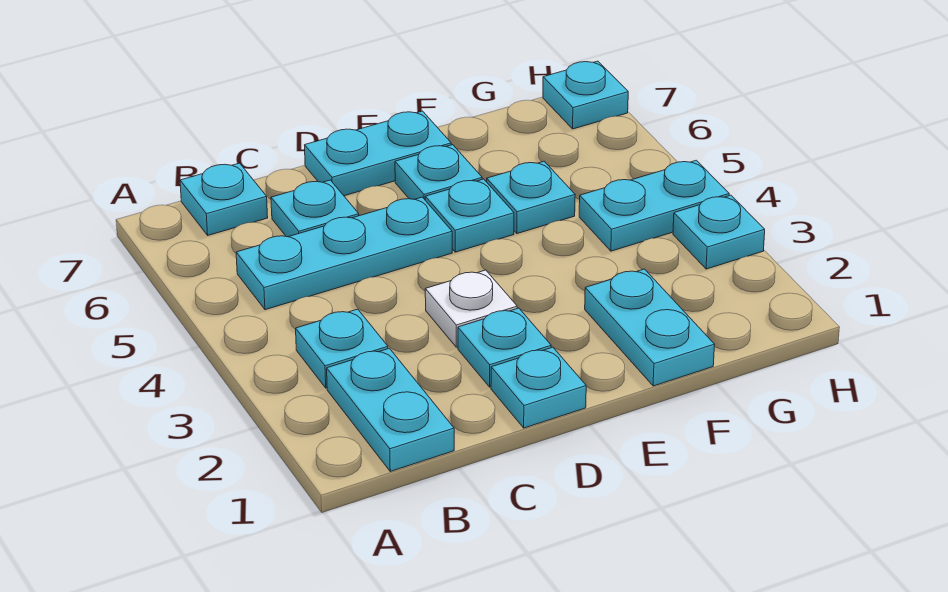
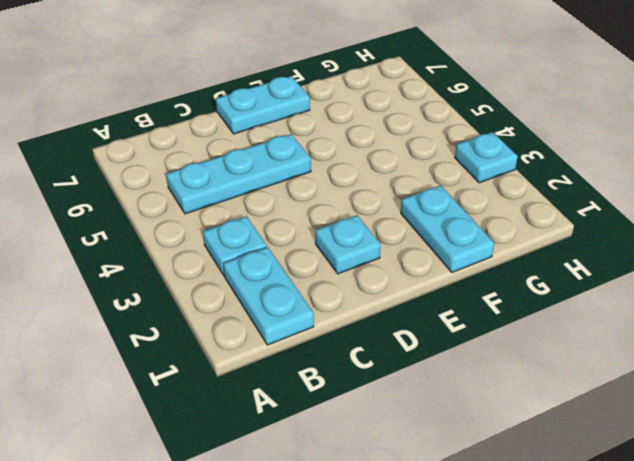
none -> cyan 1x1 plate [180,163,268,235]
none -> cyan 1x1 plate [271,180,359,237]
none -> cyan 1x1 plate [491,347,586,428]

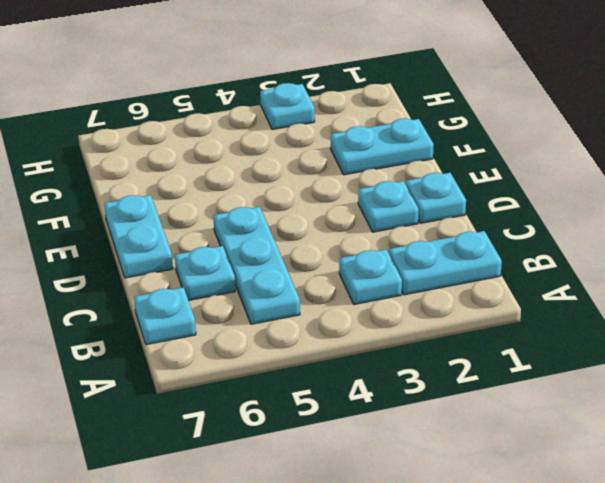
none -> white 1x1 plate [425,270,517,347]
none -> cyan 1x1 plate [425,179,514,252]
none -> cyan 1x1 plate [395,145,482,199]

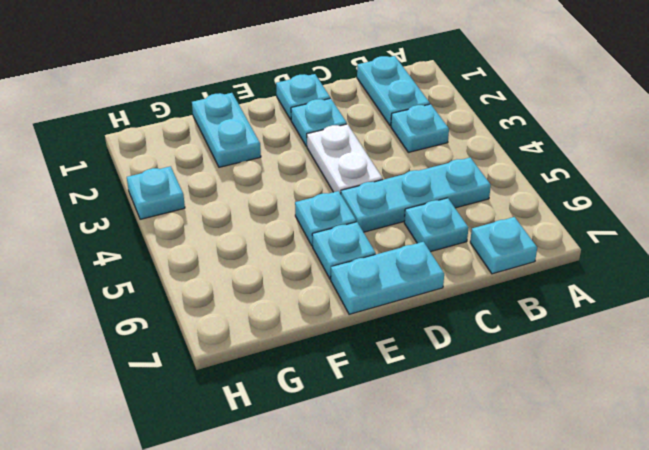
white 1x2 plate [307,124,383,194] -> white 1x1 plate [425,270,517,347]
none -> cyan 1x1 plate [487,161,575,234]
none -> cyan 1x2 plate [579,160,729,251]
none -> cyan 1x1 plate [543,61,628,129]

